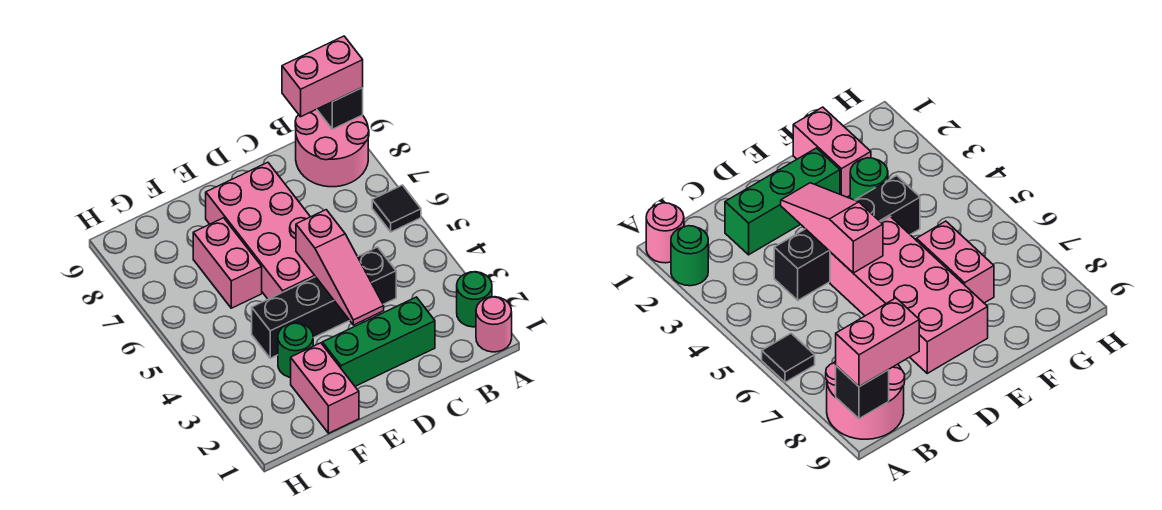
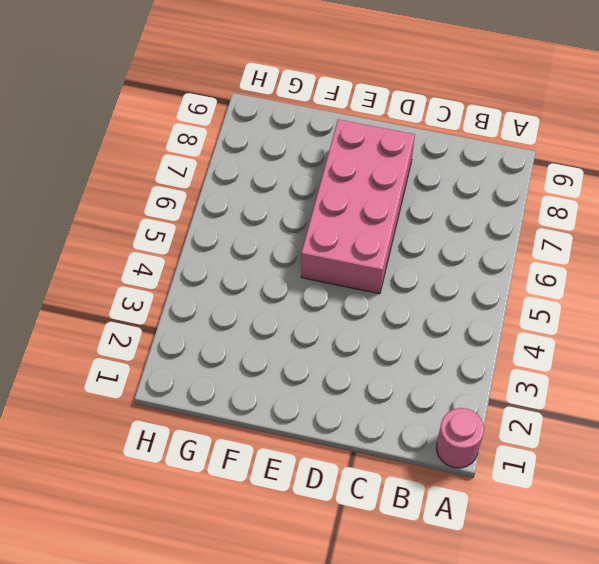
none -> green 1x1 round brick [457,272,492,327]
none -> black 1x1 tile [372,185,421,232]
none -> pink 2x2 round brick [295,109,369,187]

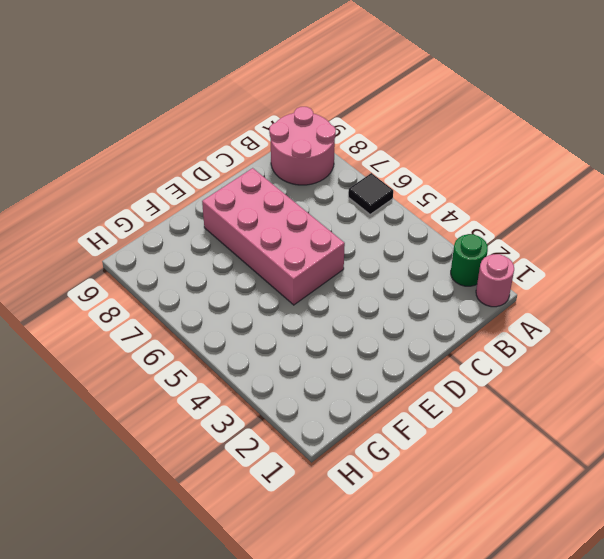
none -> green 1x3 brick [322,297,435,386]
none -> black 1x4 brick [252,247,396,358]
none -> pink 1x2 brick [291,343,359,433]

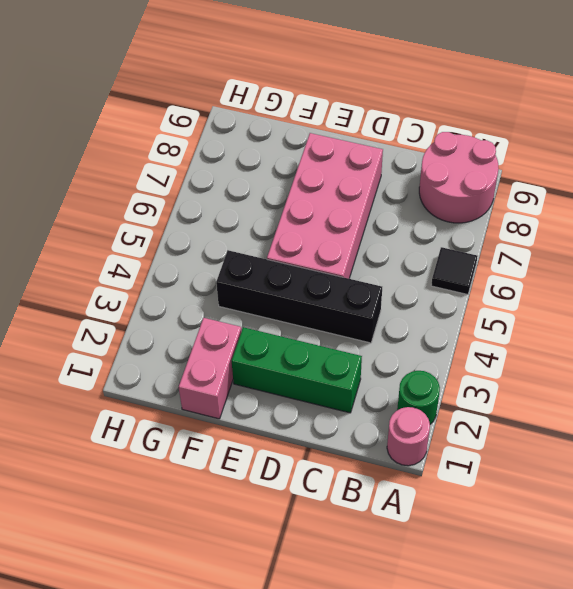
none -> green 1x1 round brick [278,323,313,378]
none -> pink 1x2 brick [193,218,262,308]
none -> black 1x1 brick [317,88,363,129]

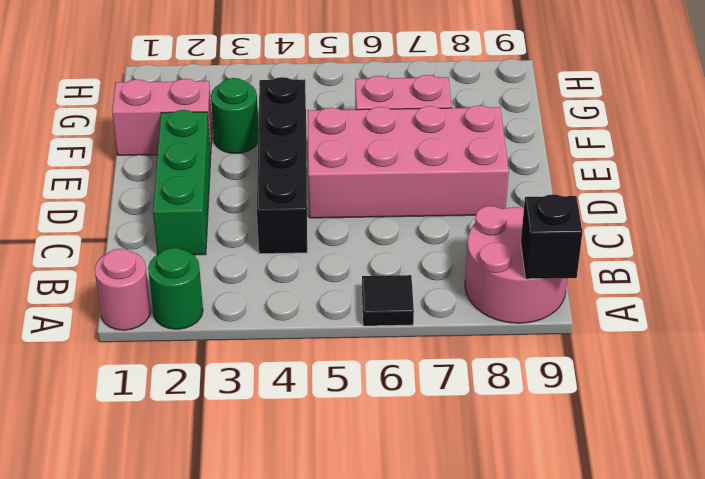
none -> pink 1x3 slope [296,210,384,325]
none -> pink 1x2 brick [282,36,363,117]

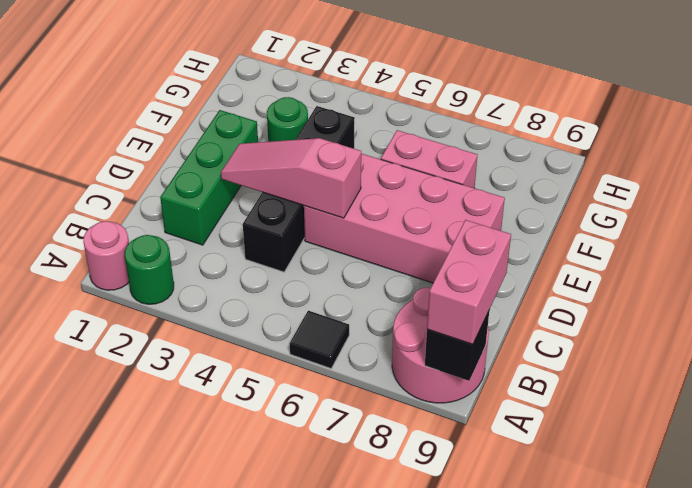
none -> pink 1x2 brick [291,343,359,433]

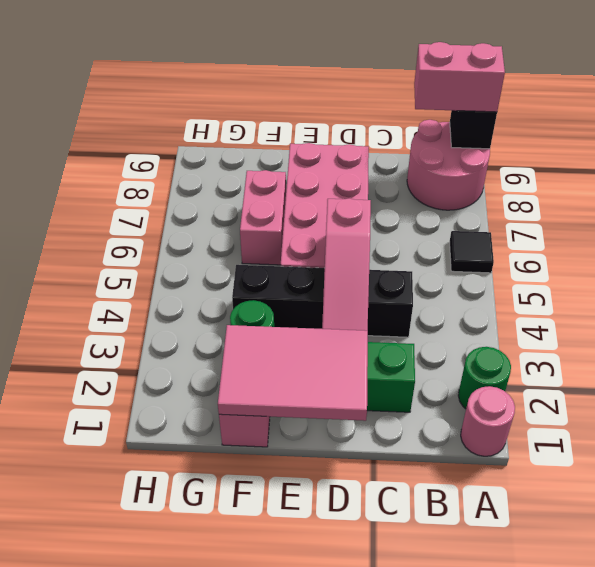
pink 2x3 tile [218,325,368,421] -> none

